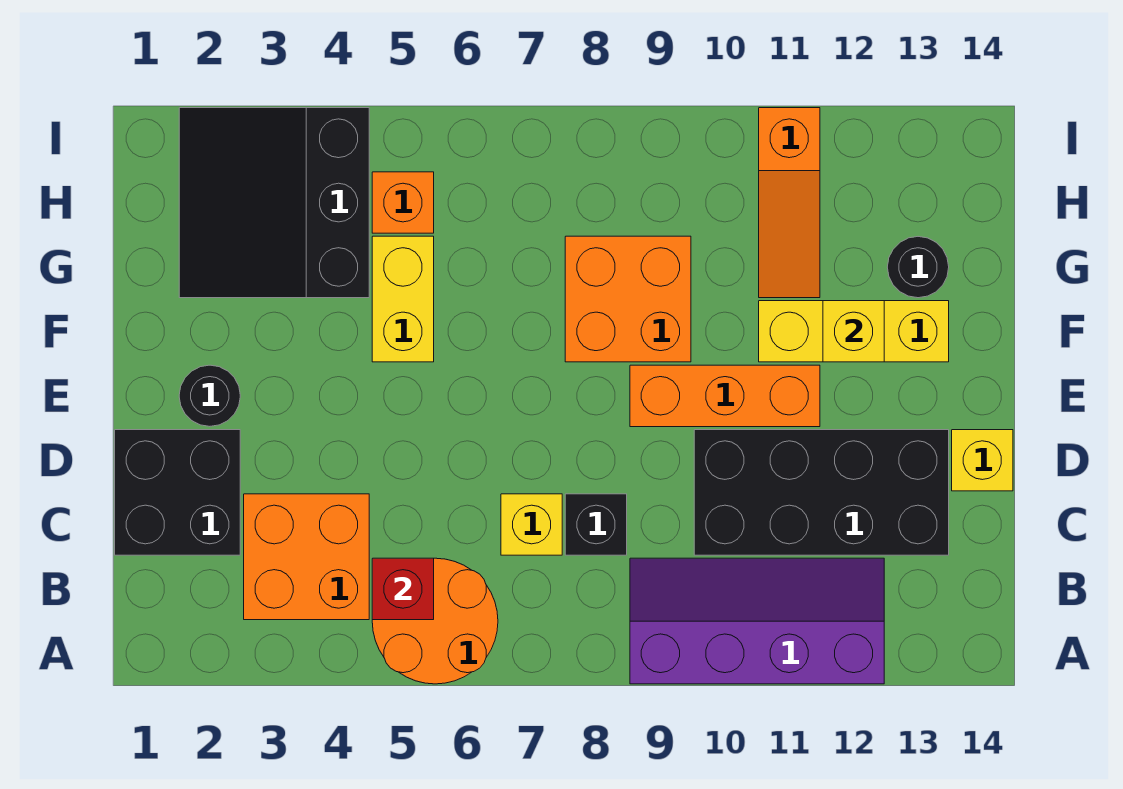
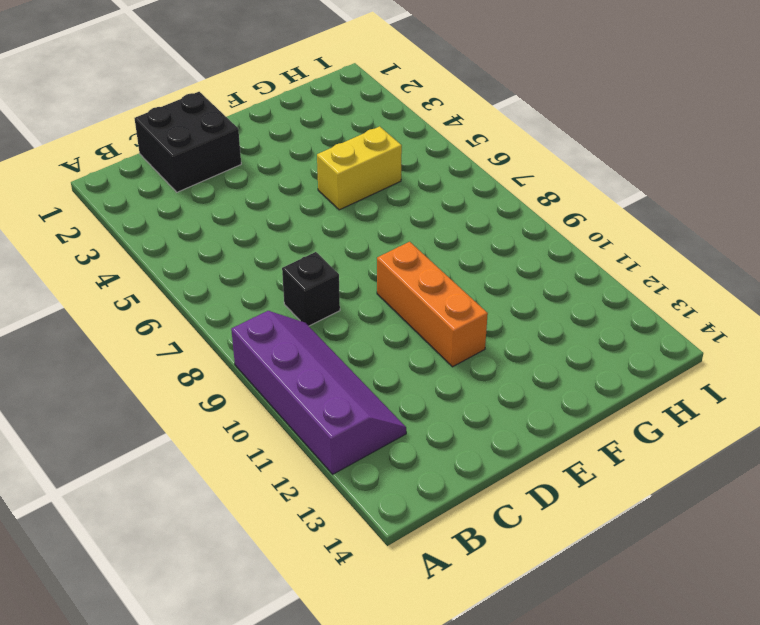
none -> orange 2x2 round brick [372,558,498,684]
none -> orange 2x2 brick [244,494,369,620]
none -> yellow 1x1 brick [501,494,562,555]

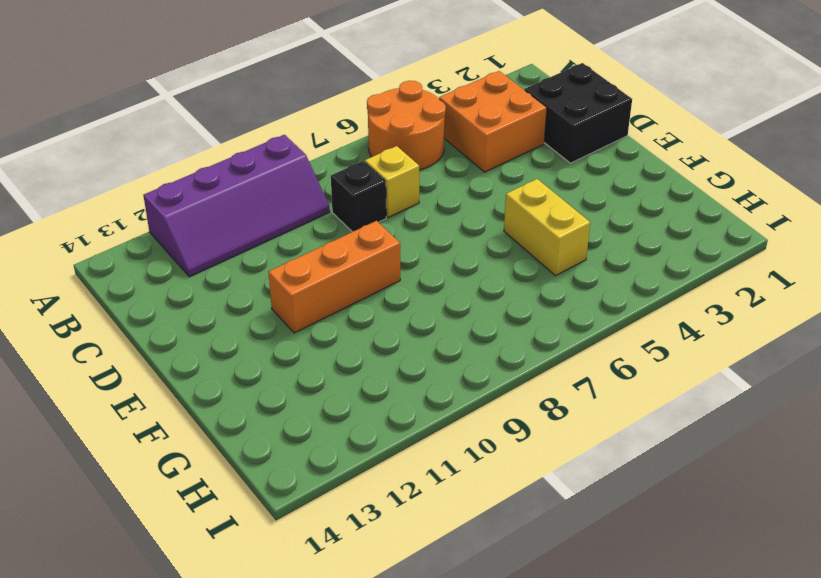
none -> black 2x4 brick [694,430,949,555]
none -> yellow 1x1 brick [952,430,1013,491]
none -> black 1x1 round brick [179,365,240,426]

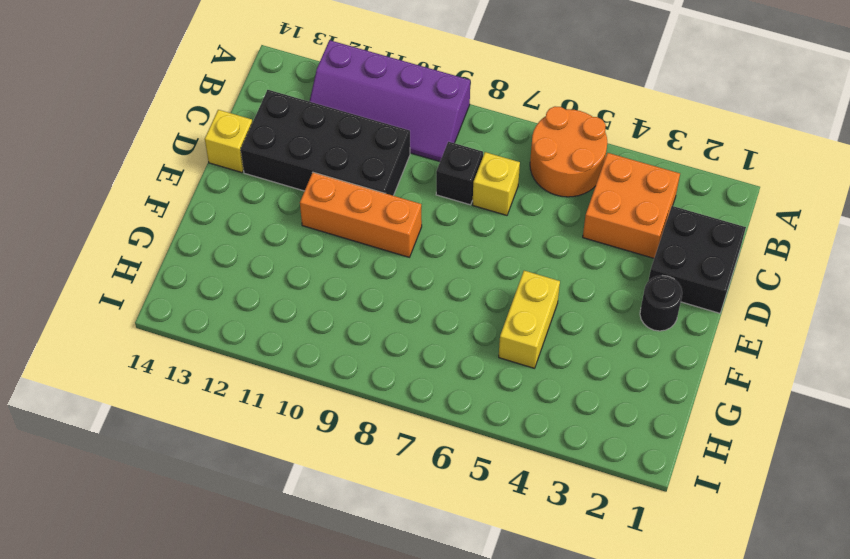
none -> orange 2x2 brick [565,236,691,362]
none -> yellow 1x3 brick [759,301,949,362]
none -> black 3x3 slope [179,108,369,298]

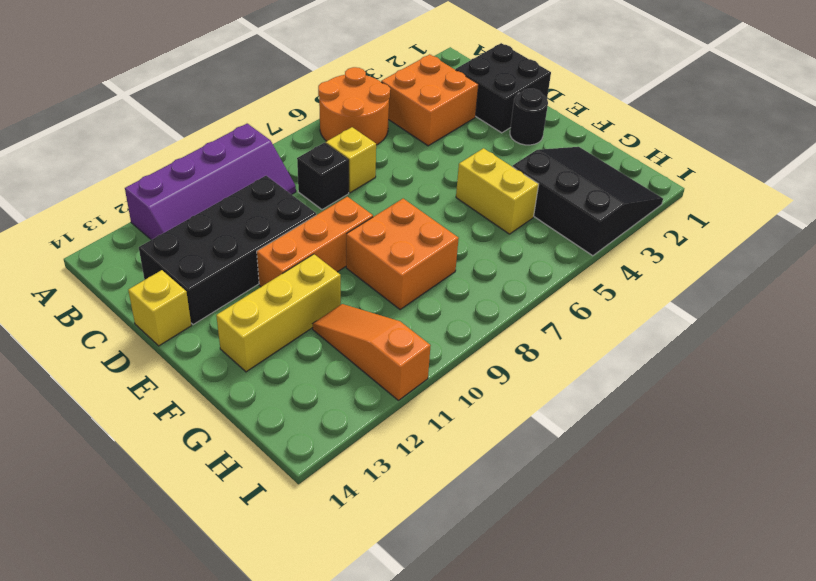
none -> black 1x1 round brick [887,237,949,298]
none -> orange 1x1 brick [372,172,434,233]
none -> red 1x1 brick [372,558,434,620]

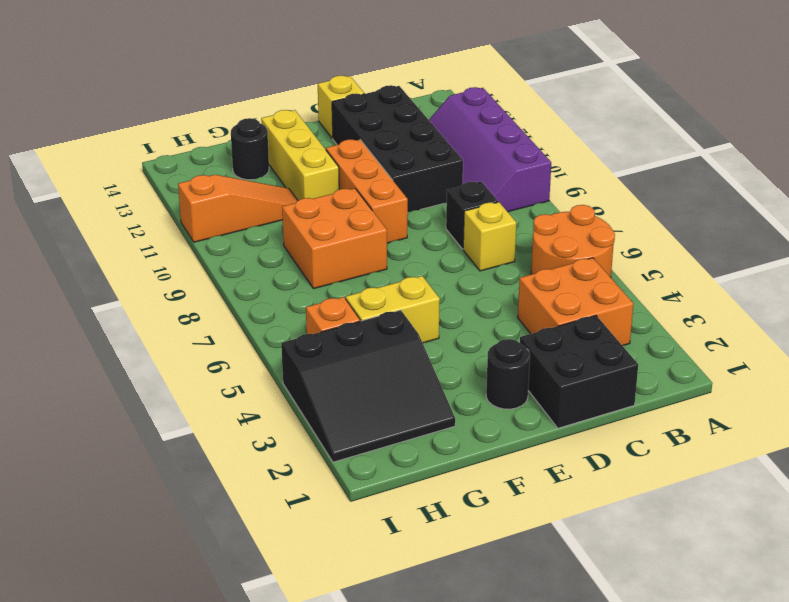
none -> red 1x1 brick [372,558,434,620]
none -> yellow 1x1 brick [823,301,884,362]

